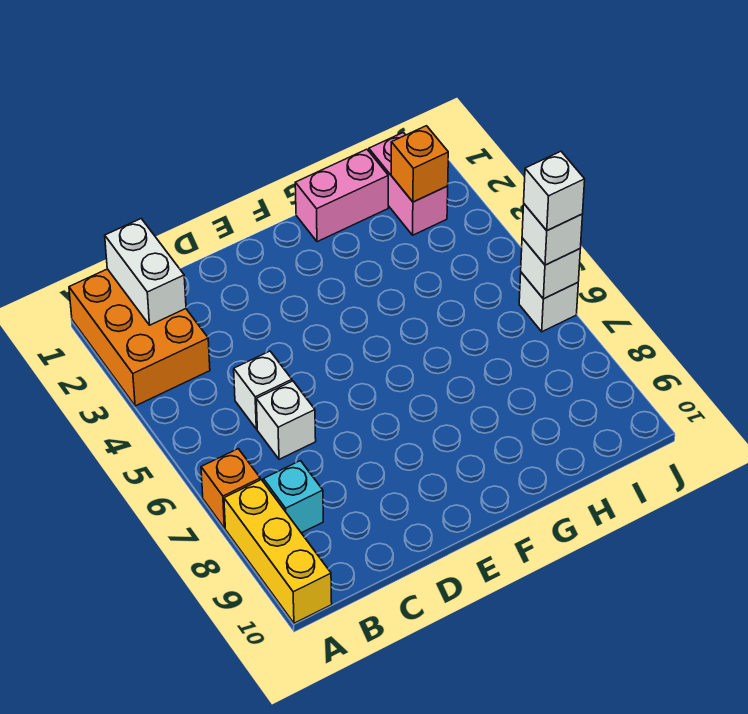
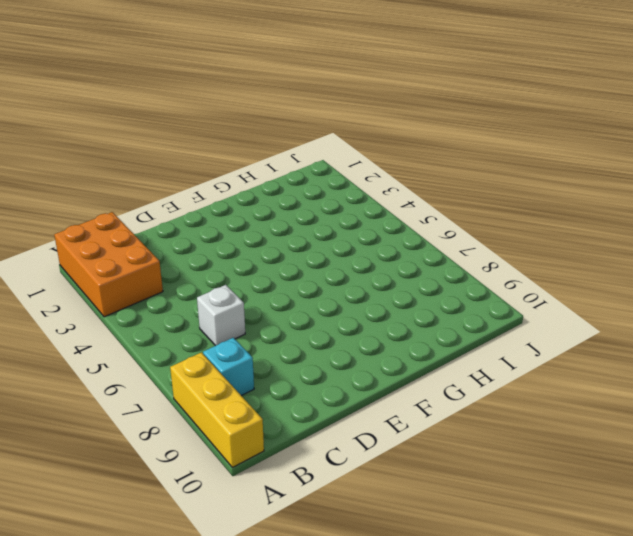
none -> orange 1x1 brick [201,449,260,528]
none -> white 1x1 brick [234,351,292,429]
none -> pink 1x2 brick [295,149,388,242]

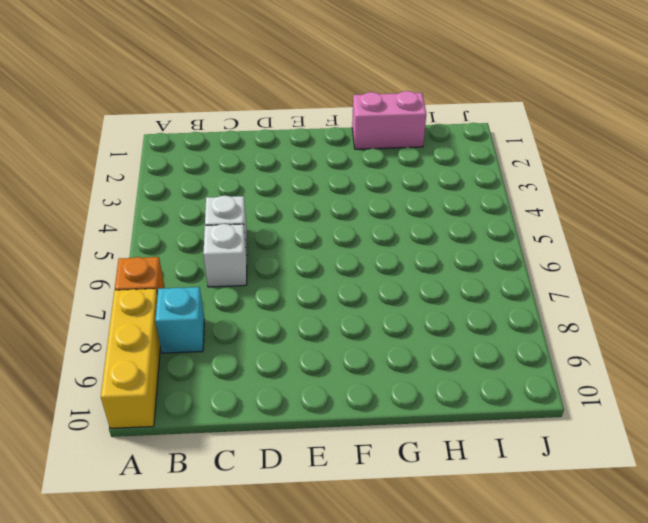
none -> orange 2x3 brick [69,269,210,406]
none -> pink 1x2 brick [369,132,448,235]
none -> white 1x1 brick [519,272,578,332]

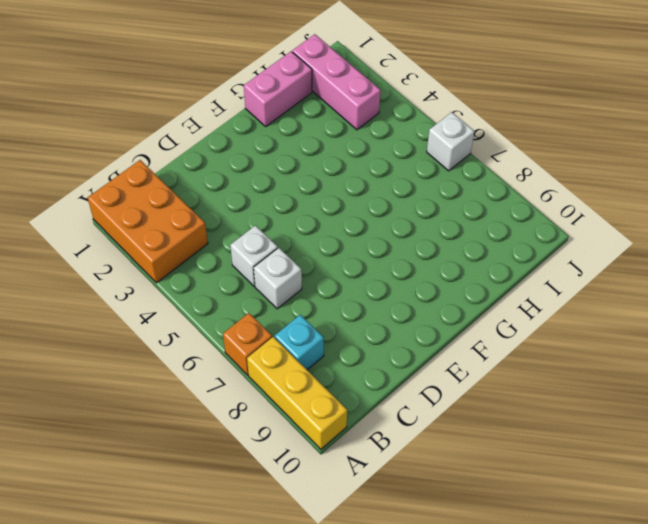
pink 1x3 brick [292,34,381,130] -> pink 1x2 brick [369,132,448,235]
none -> white 1x2 brick [105,219,186,325]
none -> orange 1x1 brick [391,126,448,202]
none -> white 1x1 brick [521,238,580,299]

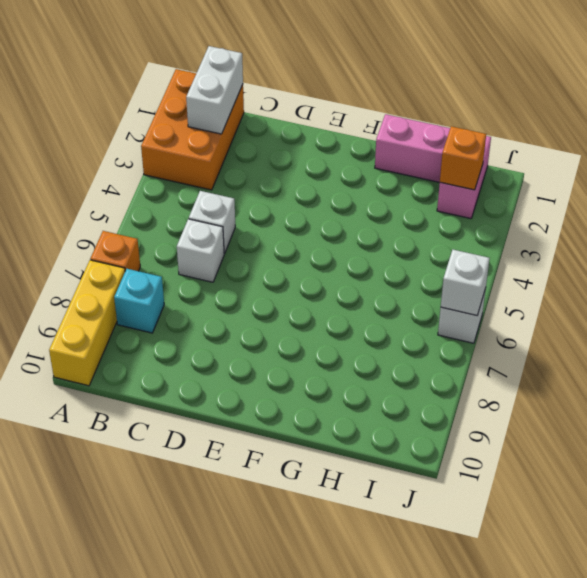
none -> white 1x1 brick [522,204,583,265]
none -> white 1x1 brick [524,151,585,231]

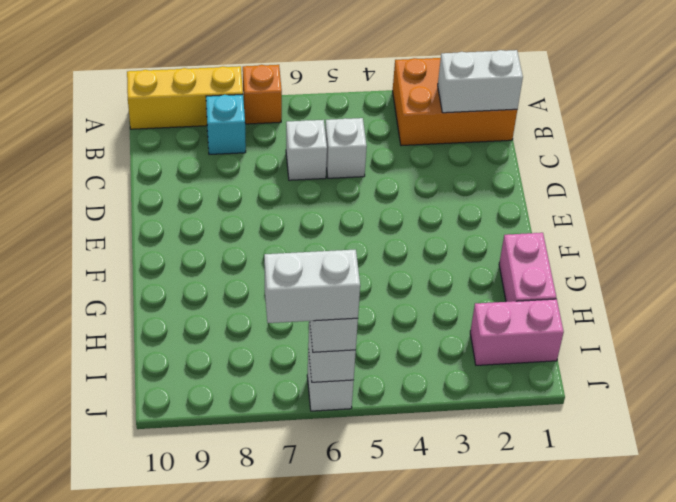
white 1x2 brick [264,250,360,323] -> white 1x1 brick [524,151,585,231]
none -> orange 1x1 brick [391,126,448,202]

